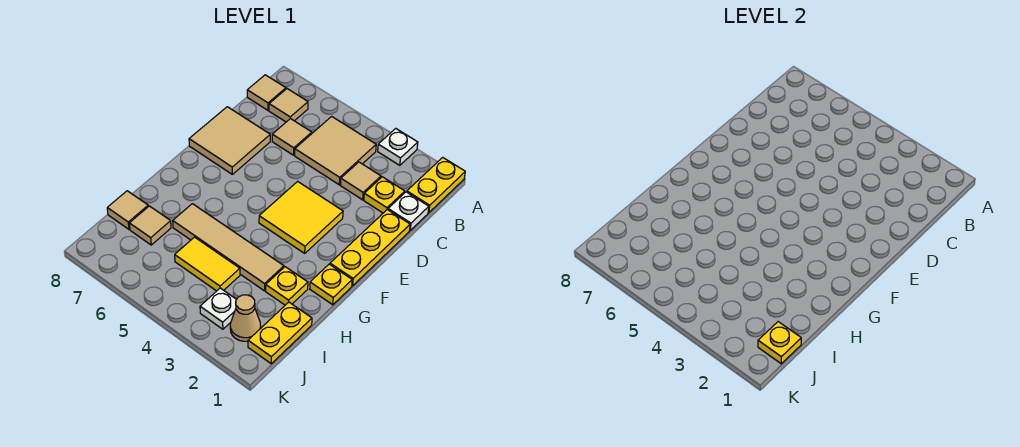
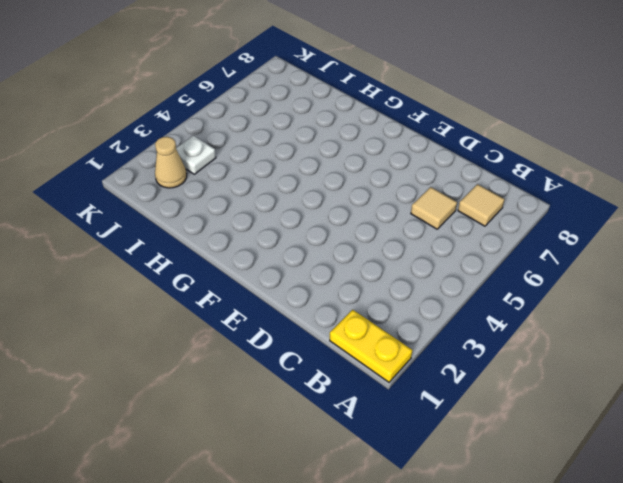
none -> white 1x1 plate [378,128,418,165]
none -> tan 2x2 tile [295,116,376,185]
none -> tan 1x1 tile [247,75,286,110]

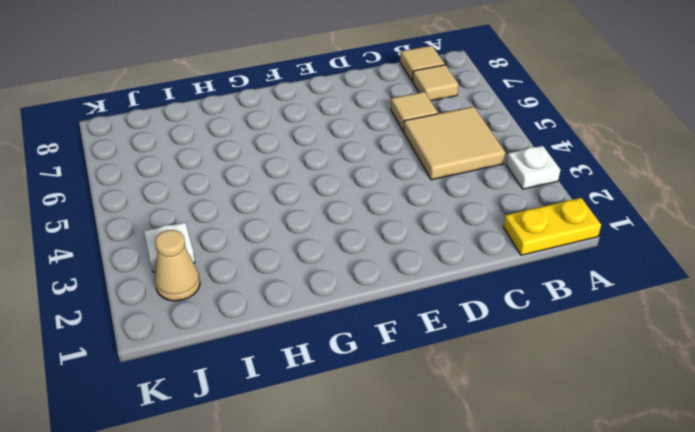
none -> white 1x1 plate [388,192,429,230]
none -> yellow 1x1 plate [364,177,405,213]
none -> tan 1x1 tile [340,162,381,200]

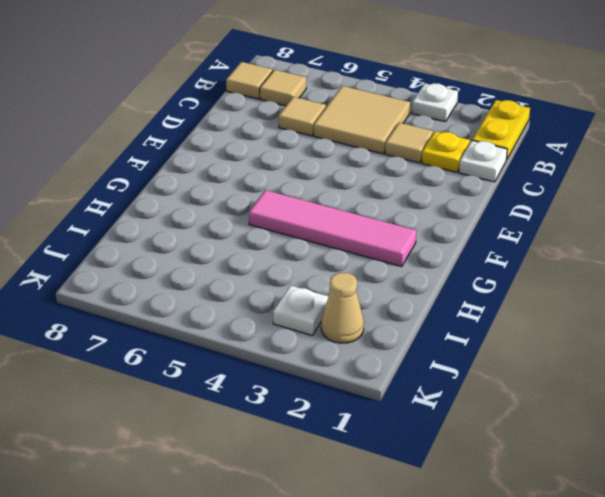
pink 1x4 tile [249,190,417,267] -> none
none -> yellow 1x3 plate [330,210,410,286]
none -> tan 2x2 tile [189,107,270,174]
none -> yellow 2x2 tile [259,181,343,253]

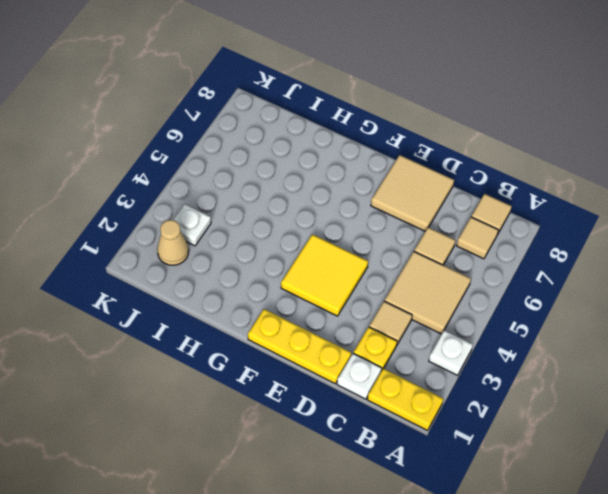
none -> yellow 1x1 plate [310,264,352,305]
none -> yellow 1x1 plate [266,267,308,305]
none -> tan 1x4 tile [173,204,284,291]

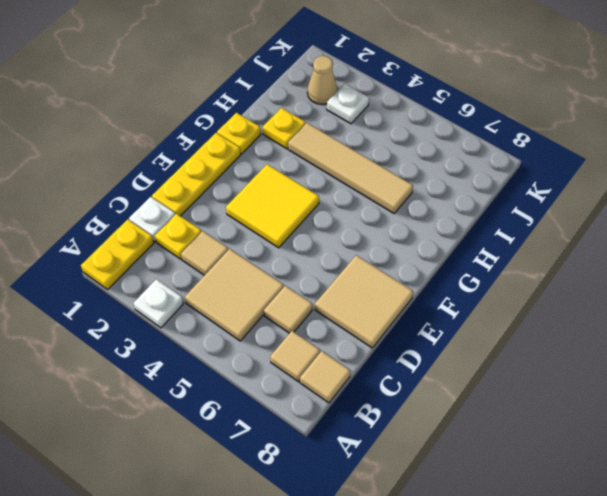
none -> yellow 1x2 plate [248,302,312,364]
none -> yellow 1x2 tile [175,237,240,291]
none -> tan 1x1 tile [129,206,171,245]

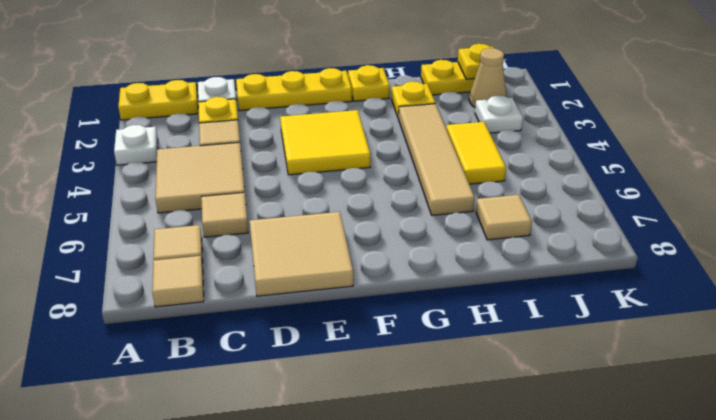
none -> tan 1x1 tile [107,191,148,229]

